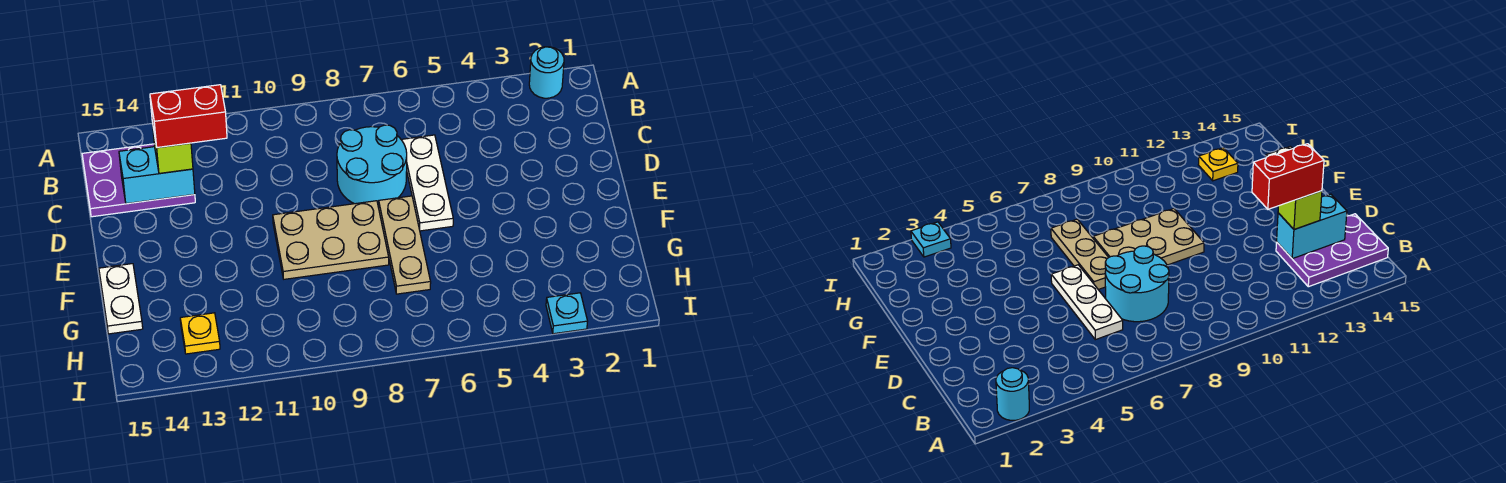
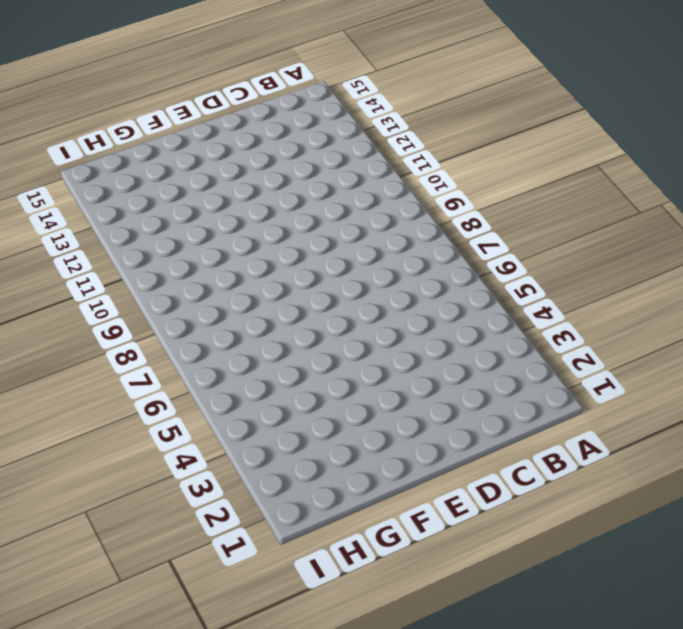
none -> cyan 1x1 round brick [529,47,564,98]
none -> purple 2x3 plate [82,144,195,217]
none -> white 1x3 plate [402,135,453,231]

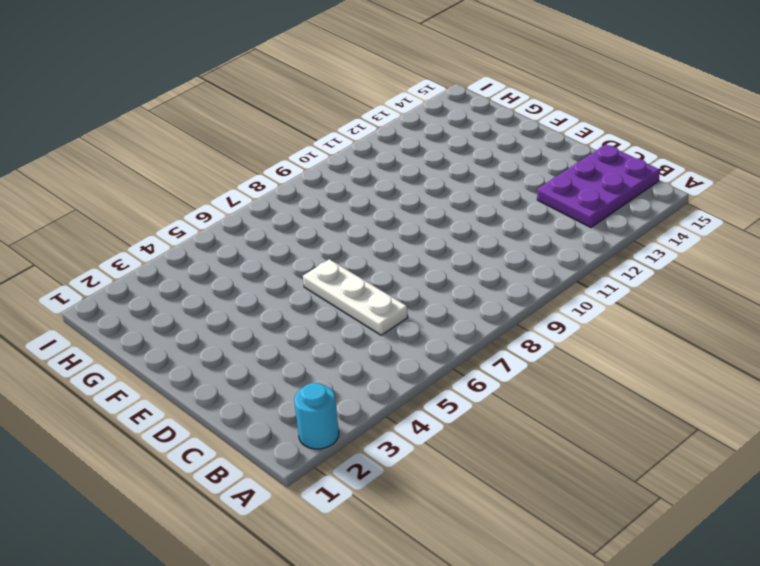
none -> cyan 2x2 round brick [337,125,407,207]
none -> tan 1x3 plate [379,196,431,294]
none -> tan 2x3 plate [273,201,389,279]

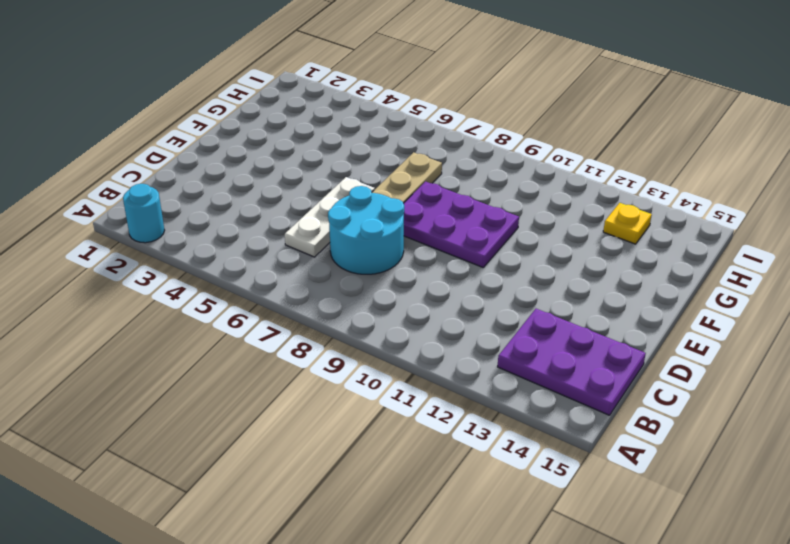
purple 2x3 plate [404,182,519,267] -> tan 2x3 plate [273,201,389,279]
none -> white 1x2 plate [99,264,143,334]
none -> cyan 1x1 plate [546,293,588,334]
none -> cyan 1x2 brick [119,147,195,204]

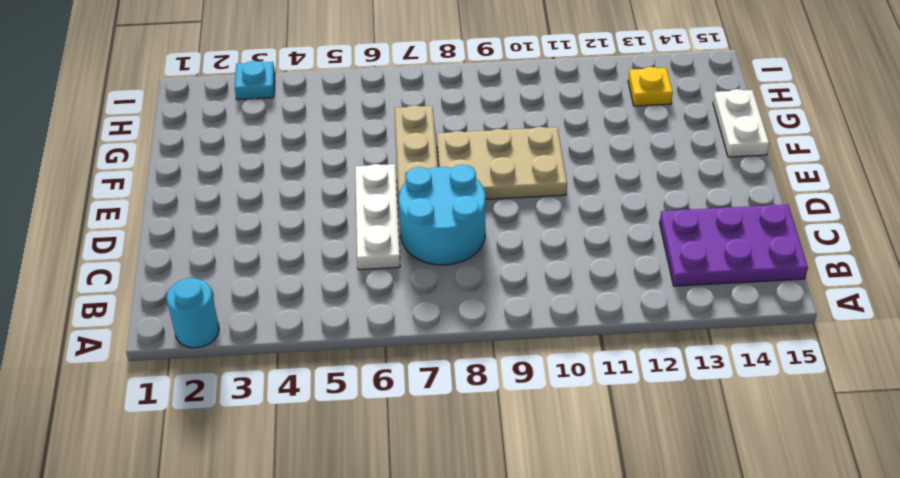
none -> cyan 1x2 brick [119,147,195,204]
none -> lime 1x1 brick [153,128,193,173]
none -> red 1x2 brick [150,85,227,148]

